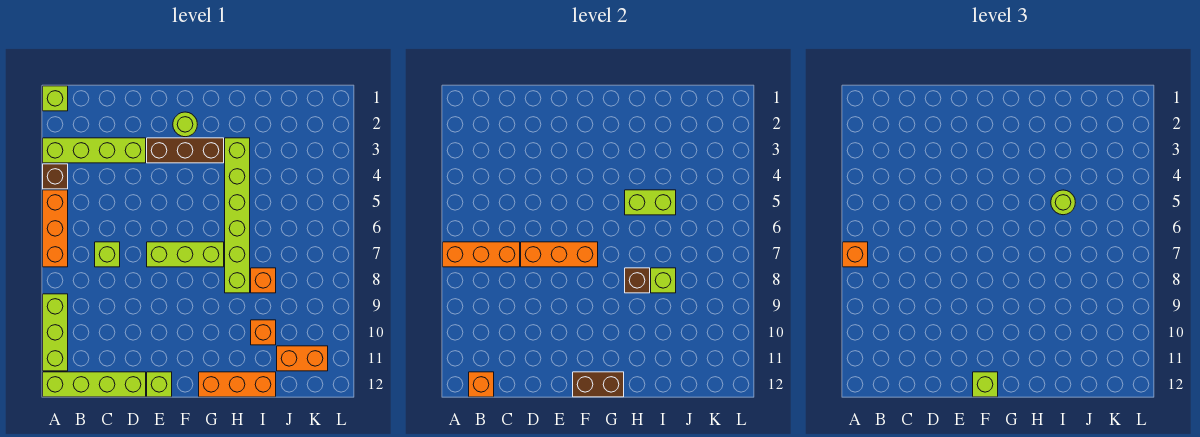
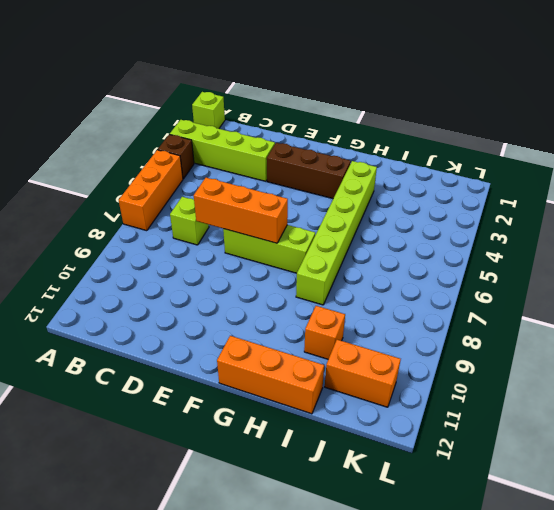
none -> lime 1x3 brick [43,294,68,371]
none -> lime 1x4 brick [43,372,146,397]
none -> lime 1x1 brick [147,372,172,397]

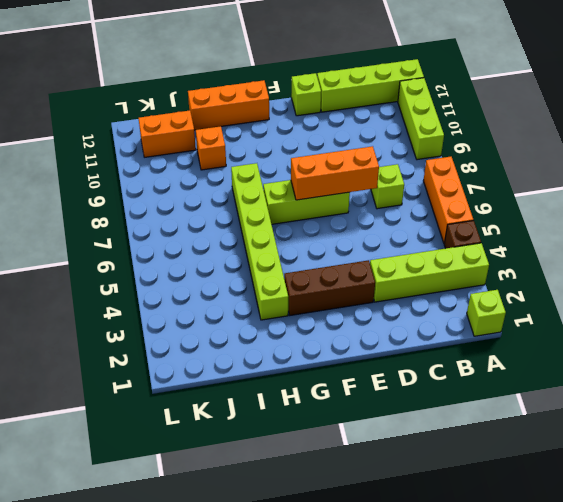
none -> lime 1x1 round brick [173,112,197,137]
none -> orange 1x1 brick [251,268,276,293]
none -> orange 1x3 brick [443,242,520,267]

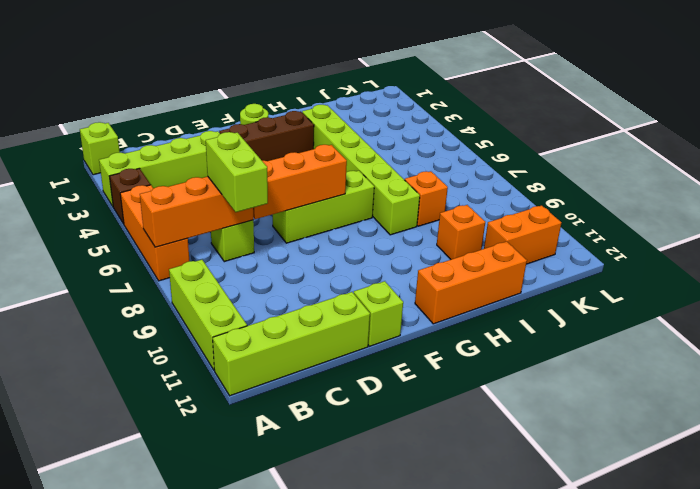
lime 1x2 brick [206,132,268,212] -> lime 1x2 brick turned to [625,190,676,215]
none -> orange 1x1 brick [469,372,494,397]
none -> brown 1x2 brick [573,372,624,397]
none -> brown 1x1 brick [625,268,650,293]

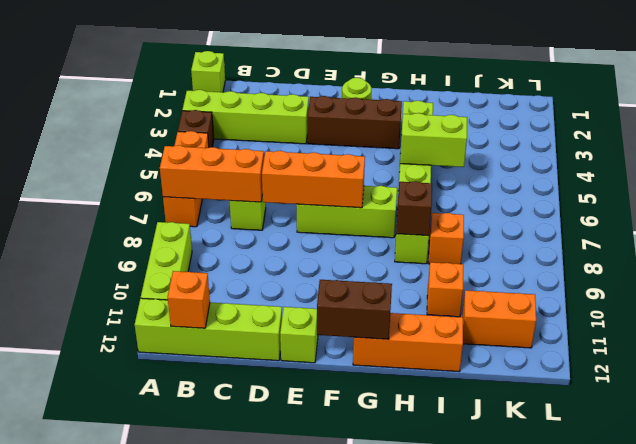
none -> lime 1x1 brick [651,268,676,293]
none -> orange 1x1 brick [843,242,868,267]
none -> lime 1x1 brick [973,372,998,397]

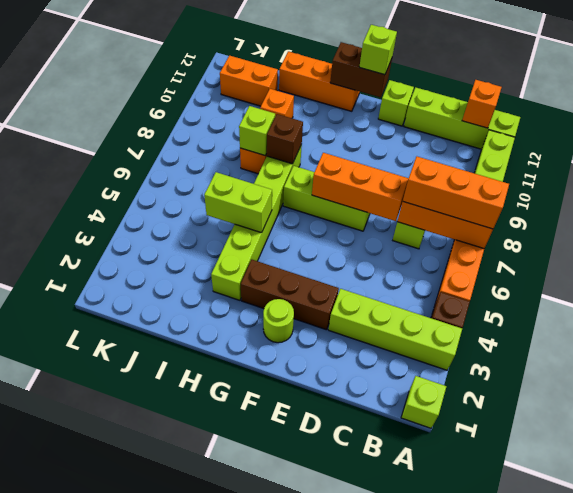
orange 1x3 brick [403,157,509,229] -> orange 1x1 brick [843,242,868,267]
none -> lime 1x1 round brick [1051,190,1075,215]

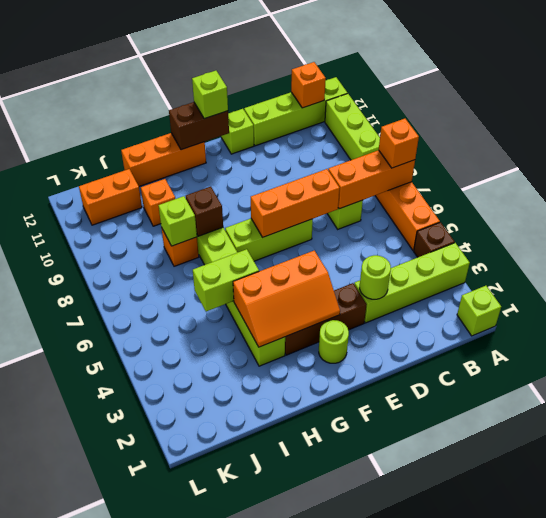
lime 1x1 round brick [360,255,391,299] -> lime 1x1 round brick moved to [1051,190,1075,215]
orange 2x3 slope [233,250,340,347] -> none

